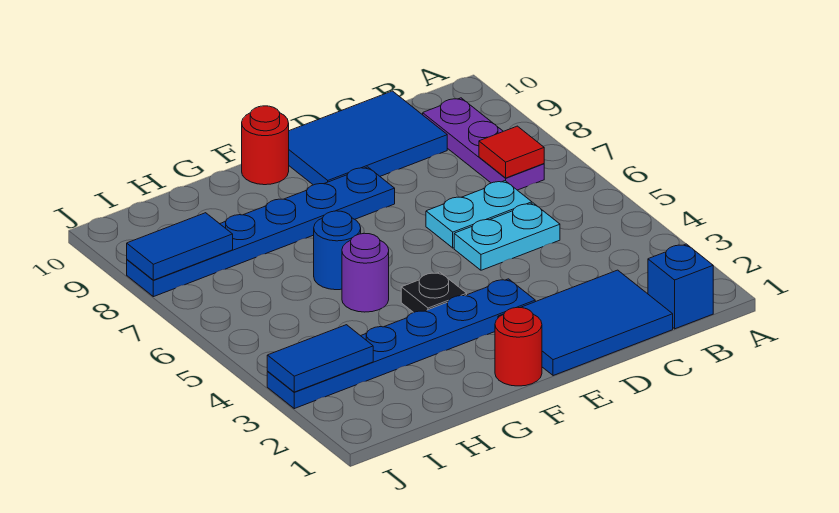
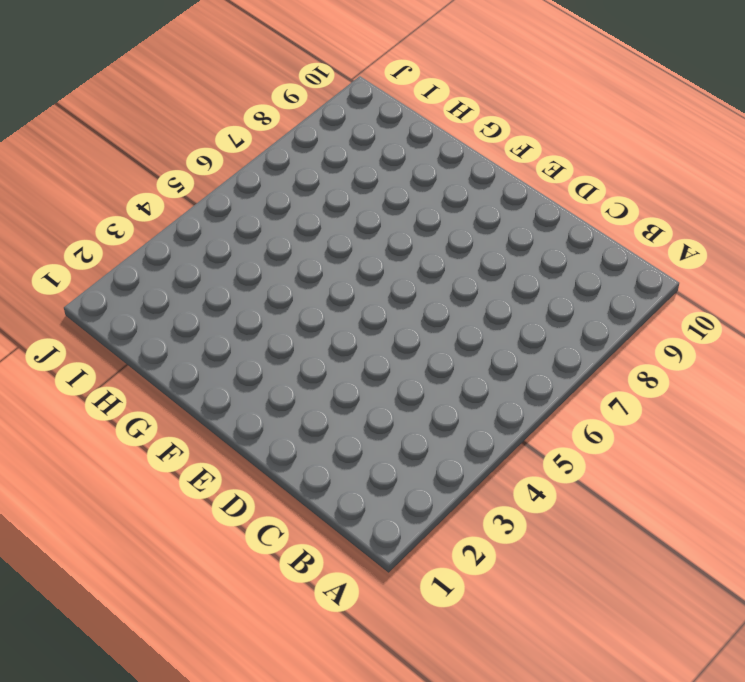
none -> blue 1x1 brick [648,244,713,329]
none -> purple 1x3 plate [423,98,544,190]
none -> blue 2x3 tile [498,270,673,376]

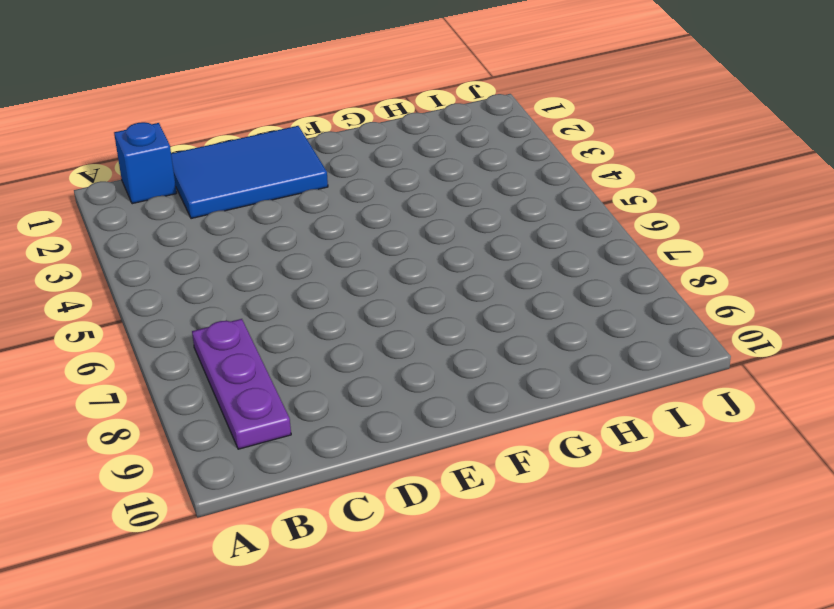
none -> cyan 1x2 plate [454,203,560,270]
none -> cyan 1x2 plate [426,181,532,248]
none -> blue 2x3 tile [289,91,447,185]

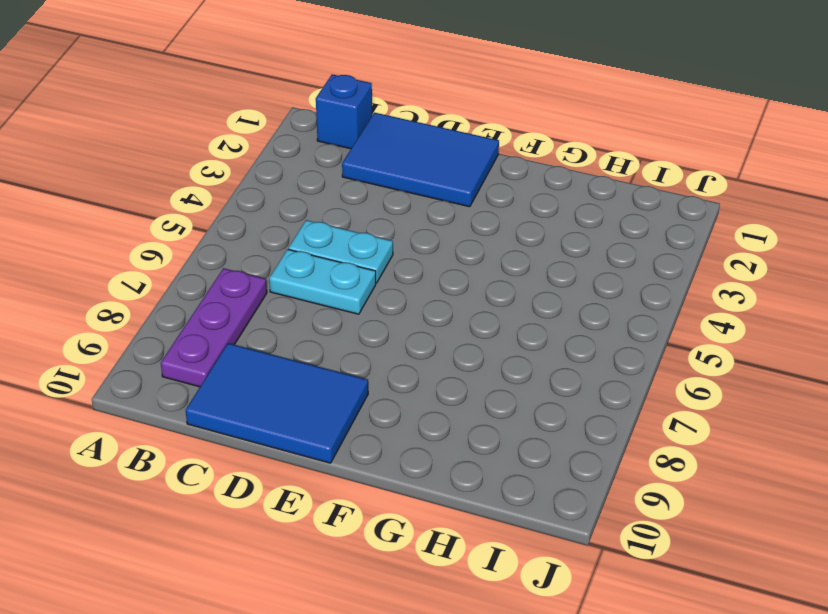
none -> blue 1x6 plate [267,279,535,409]
none -> blue 1x6 plate [127,167,395,297]
none -> red 1x1 round brick [495,307,542,386]

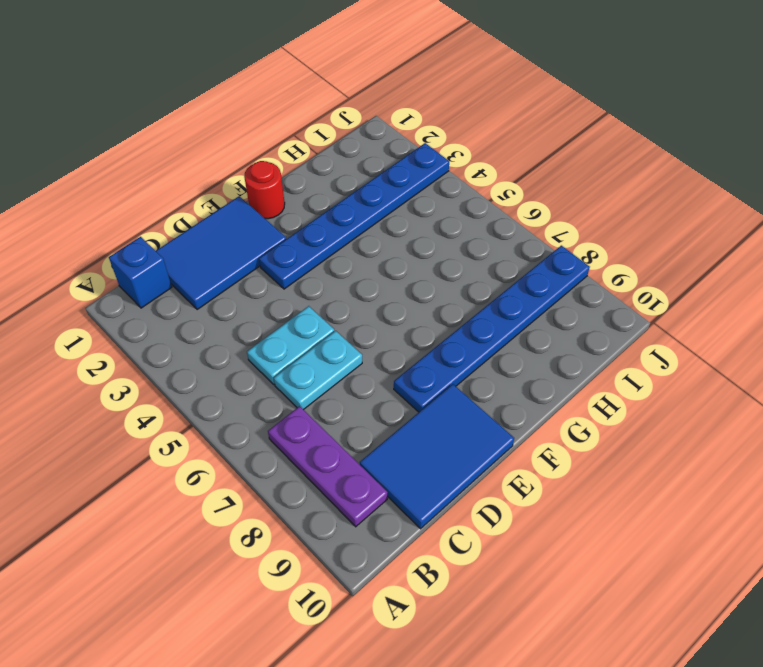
none -> black 1x1 plate [401,272,467,312]
none -> red 1x1 round brick [242,106,289,185]
none -> purple 1x1 round brick [342,233,389,312]

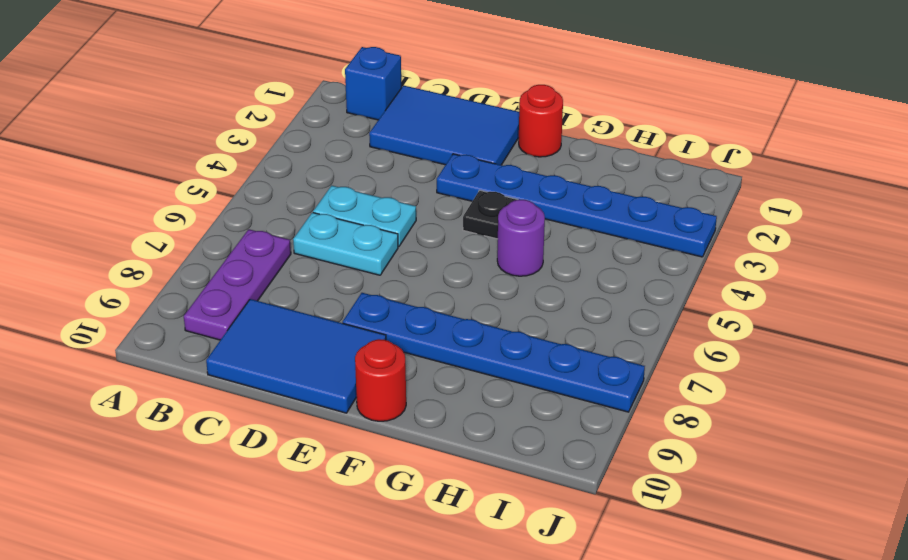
none -> blue 1x1 round brick [314,211,361,290]
none -> red 1x1 tile [479,126,544,178]
none -> blue 1x2 tile [267,325,373,392]

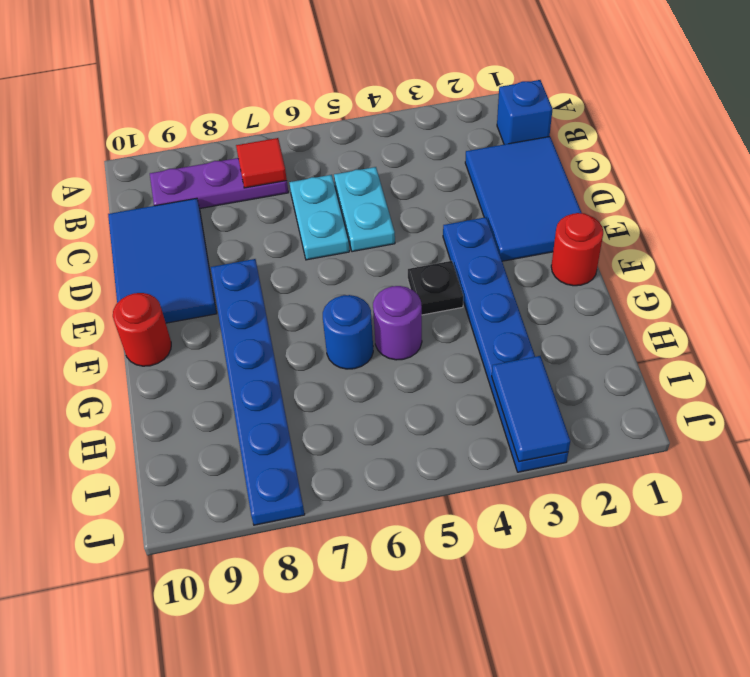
none -> blue 1x2 tile [127,213,233,280]

